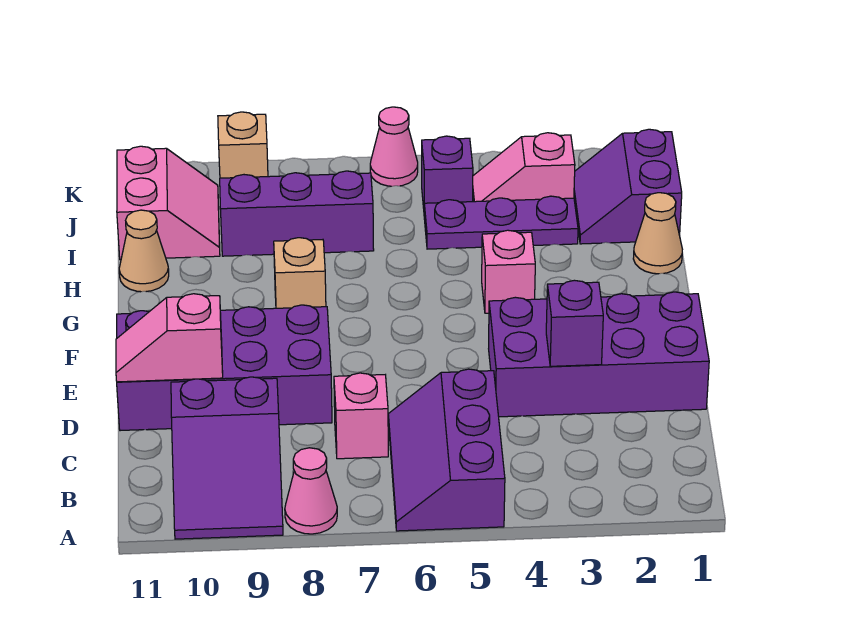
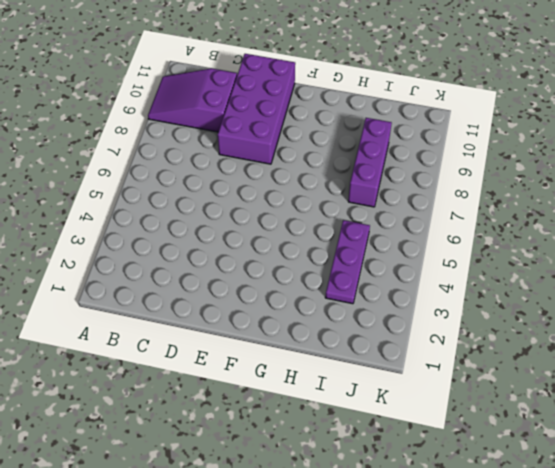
none -> purple 2x3 slope [388,369,505,531]
none -> pink 1x1 cone [285,448,337,534]
none -> pink 1x1 brick [334,373,388,459]

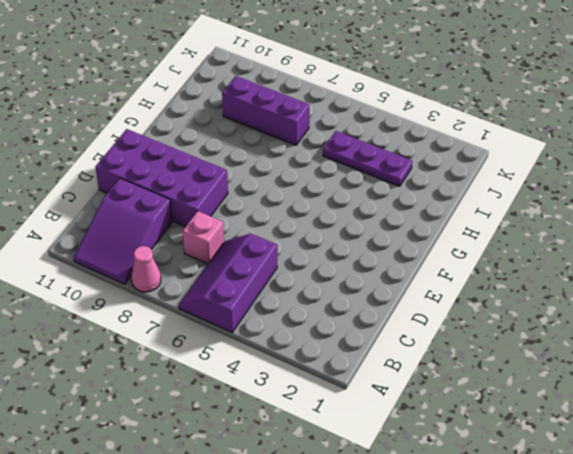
none -> purple 2x4 brick [489,292,709,417]
none -> pink 1x1 brick [482,230,535,313]
none -> tan 1x1 brick [274,238,326,308]

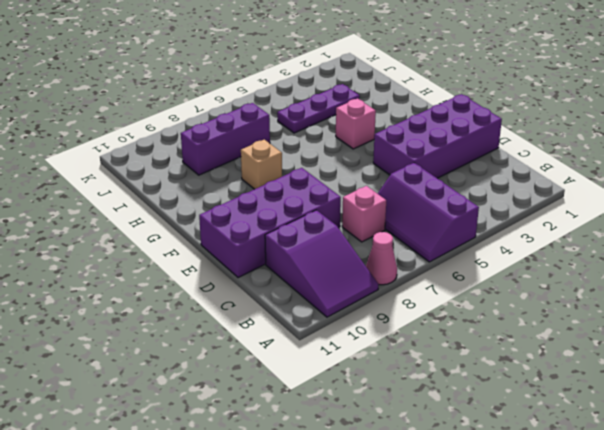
none -> tan 1x1 cone [633,193,682,274]
none -> tan 1x1 cone [119,210,169,292]
none -> purple 2x2 slope [574,129,682,244]

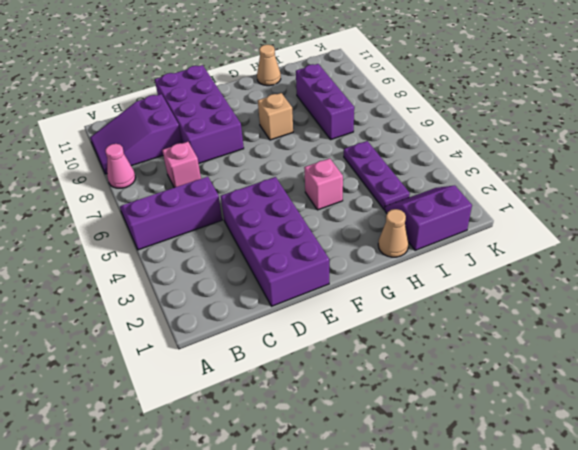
none -> pink 2x2 slope [117,146,220,260]
none -> pink 1x2 slope [473,133,575,202]
none -> purple 1x1 brick [422,136,473,208]

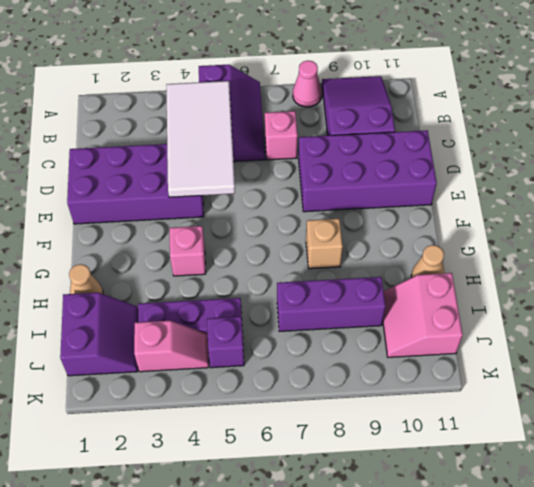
white 2x4 tile [166,81,235,197] -> none
none -> pink 1x1 cone [370,107,418,186]
none -> tan 1x1 brick [218,112,268,178]
none -> purple 1x1 brick [546,280,603,366]

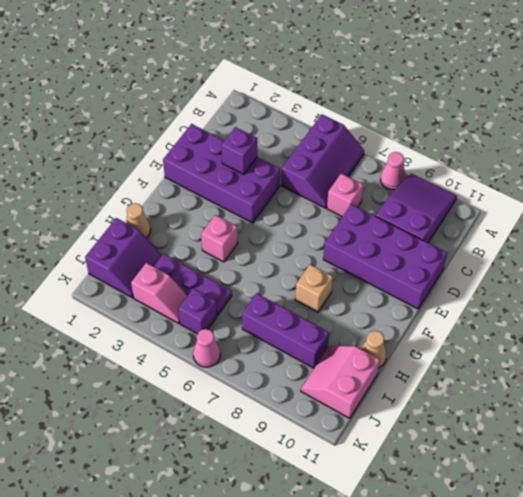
none -> tan 1x1 brick [218,112,268,178]
none -> pink 1x2 slope [116,294,223,382]

